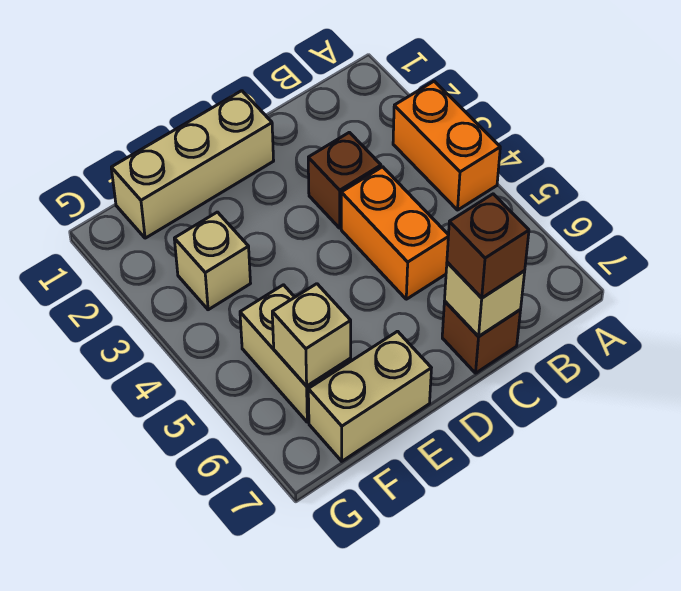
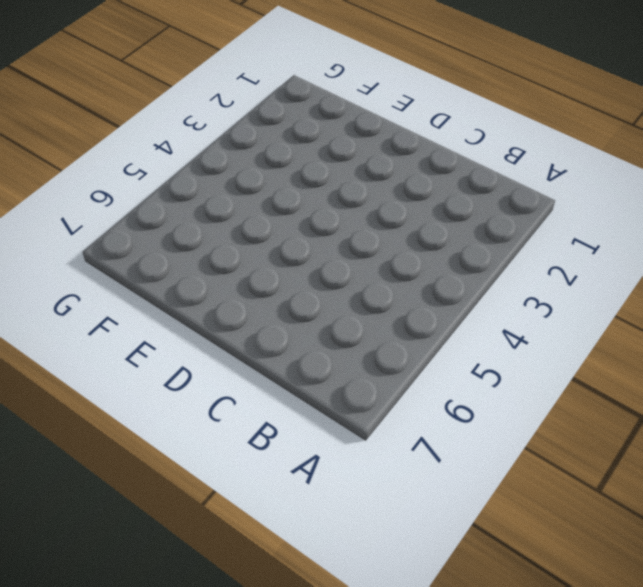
none -> orange 1x2 brick [393,81,500,210]
none -> brown 1x1 brick [308,132,381,228]

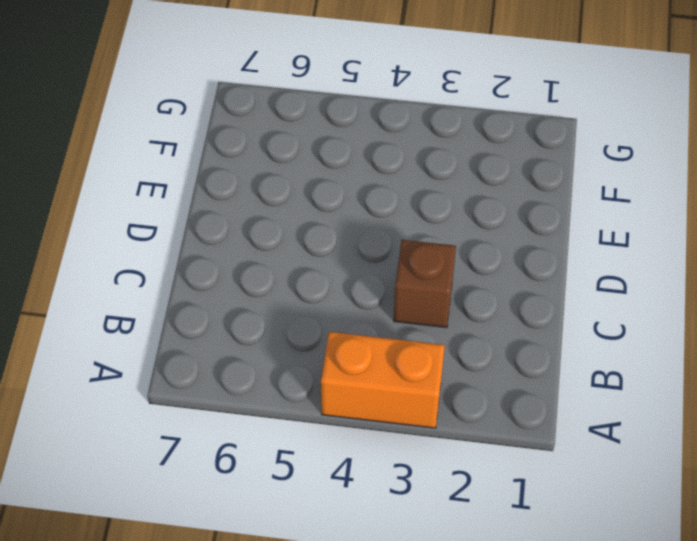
none -> orange 1x2 brick [341,167,448,299]
none -> brown 1x1 brick [442,301,521,373]

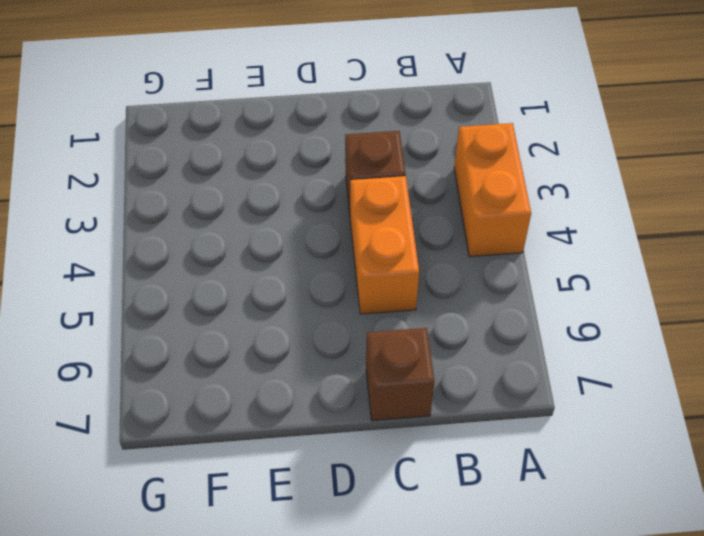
none -> tan 1x3 brick [111,91,274,238]
none -> tan 1x2 brick [308,331,431,461]

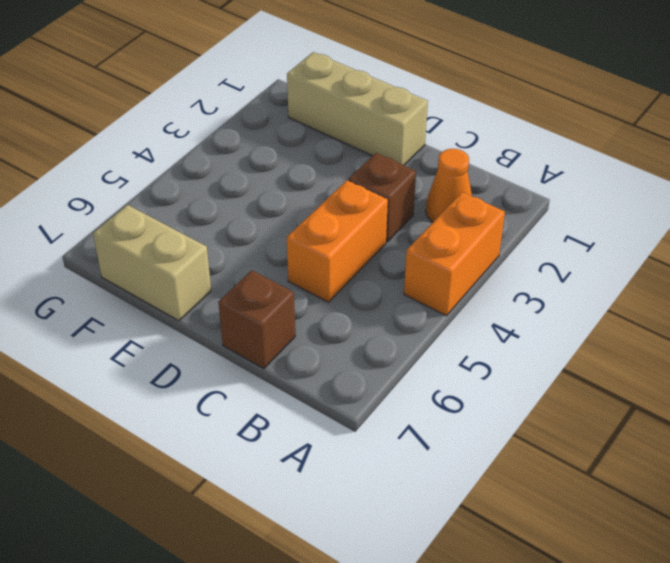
orange 1x1 cone [426,149,472,222] -> none
none -> tan 1x1 brick [174,212,251,310]
none -> tan 1x2 brick [240,285,351,422]

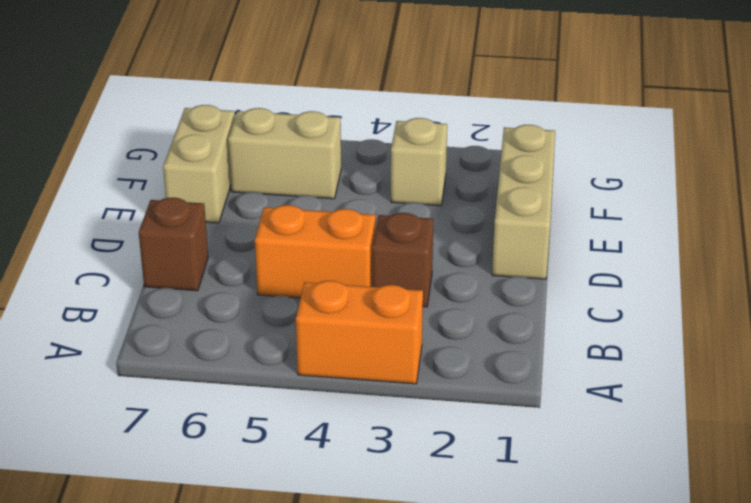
none -> tan 1x1 brick [445,262,525,336]
none -> tan 1x1 brick [272,284,351,386]

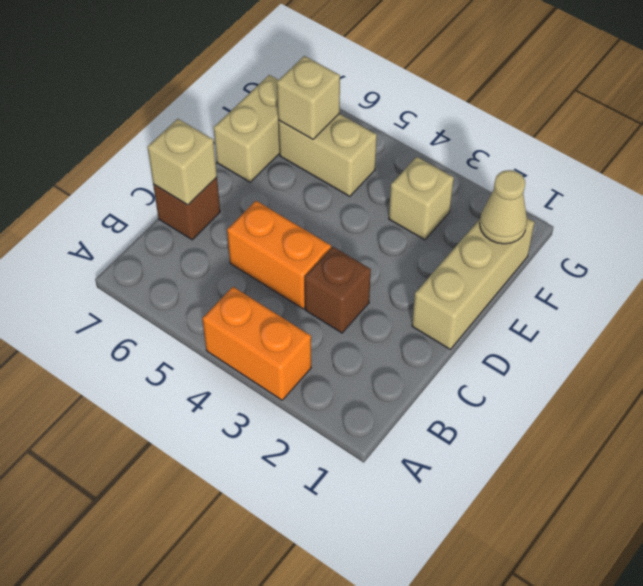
tan 1x1 cone [480,170,527,244] -> none
none -> brown 1x1 brick [447,194,529,298]

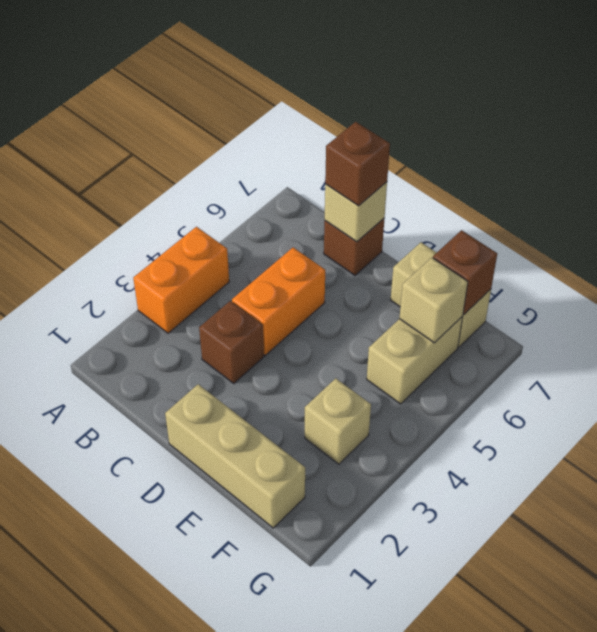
brown 1x1 brick [433,230,497,314] -> none

